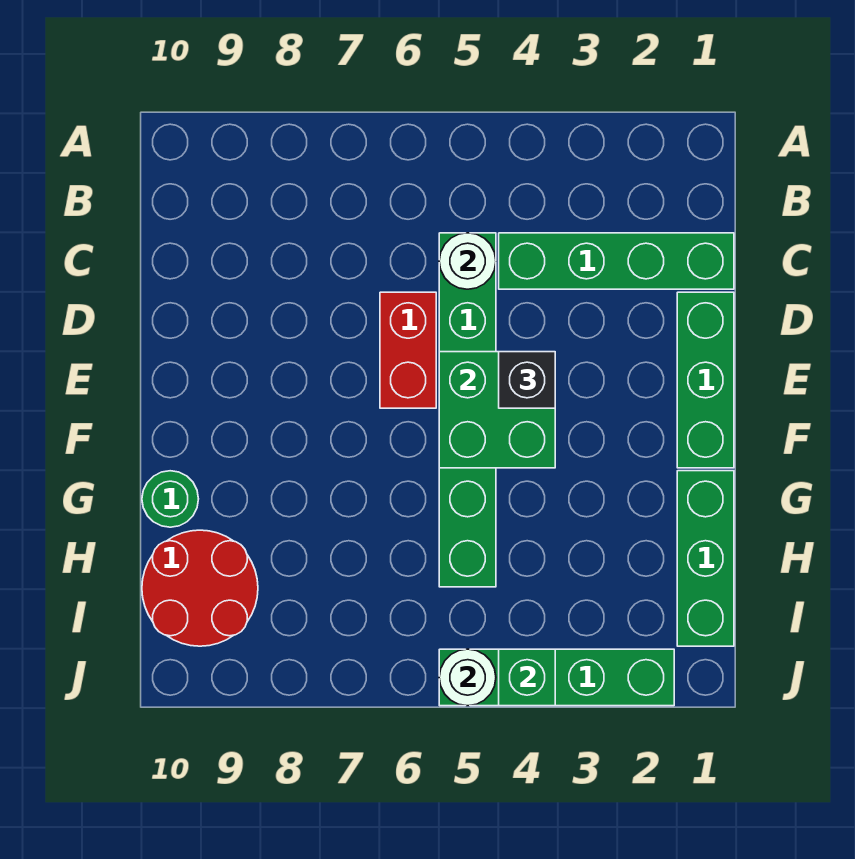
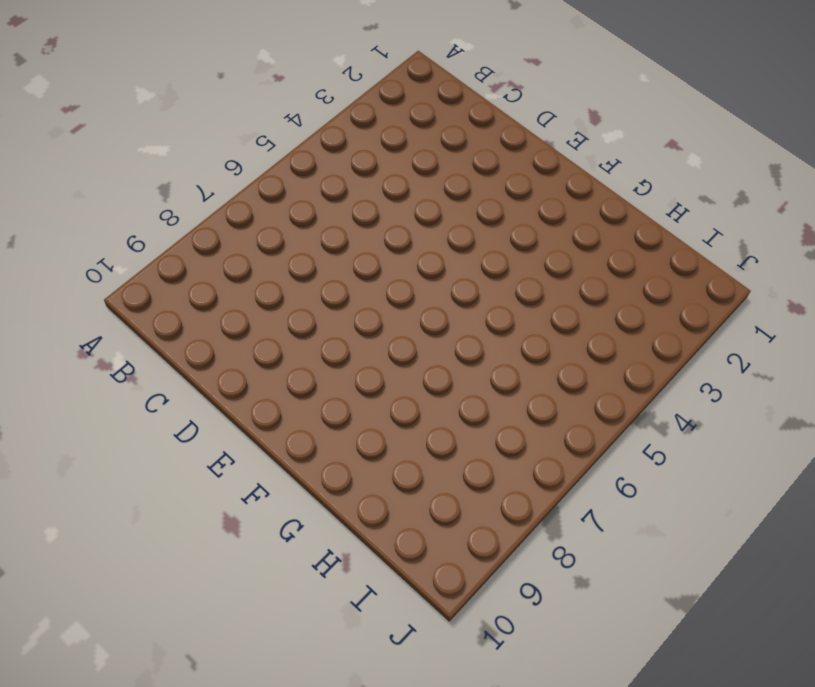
none -> green 1x4 brick [499,233,734,289]
none -> green 1x6 brick [439,233,496,587]
none -> green 1x3 brick [677,292,734,468]

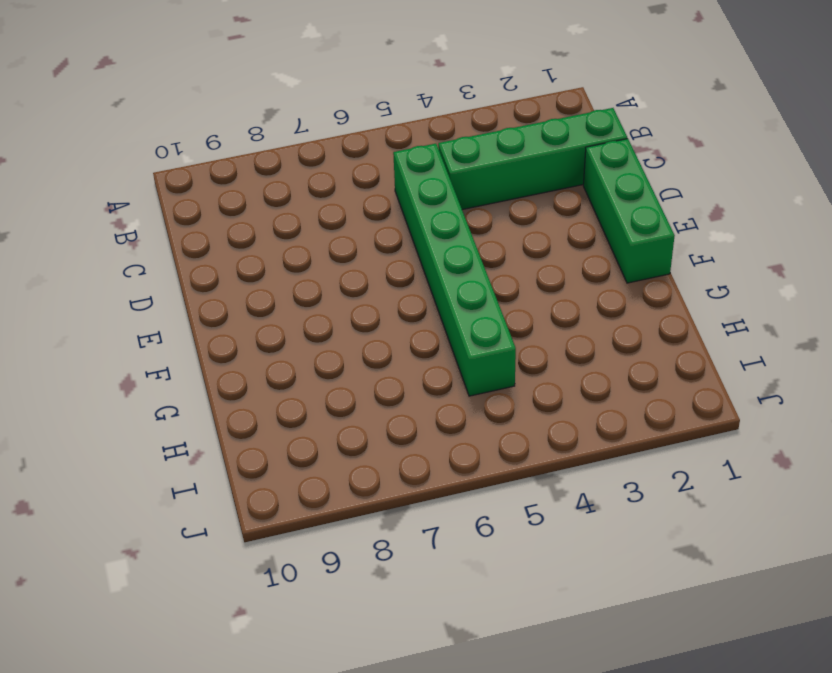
none -> red 1x2 brick [380,292,436,408]
none -> green 1x3 brick [677,471,734,646]
none -> green 1x1 round brick [142,471,198,527]

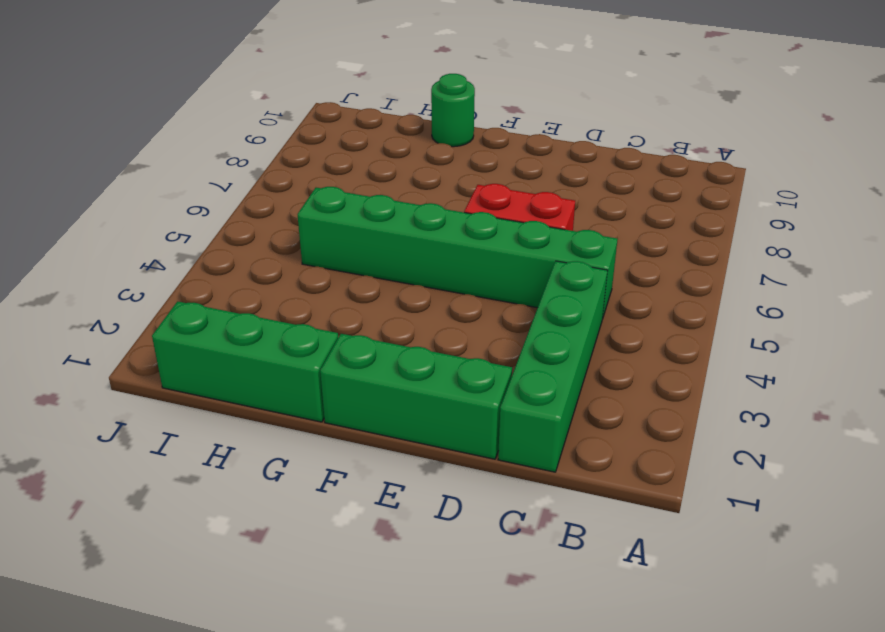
none -> red 2x2 round brick [142,530,258,646]
none -> green 1x4 brick [439,649,674,706]
none -> white 1x1 round brick [439,233,496,289]

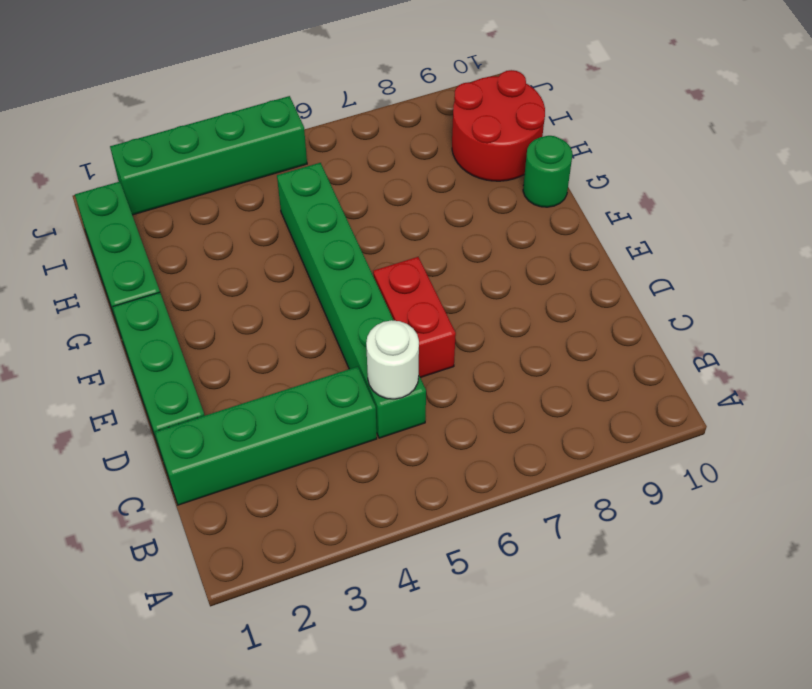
none -> green 2x2 brick [439,352,555,468]
none -> green 1x1 brick [499,649,555,706]
none -> white 1x1 round brick [439,649,496,706]

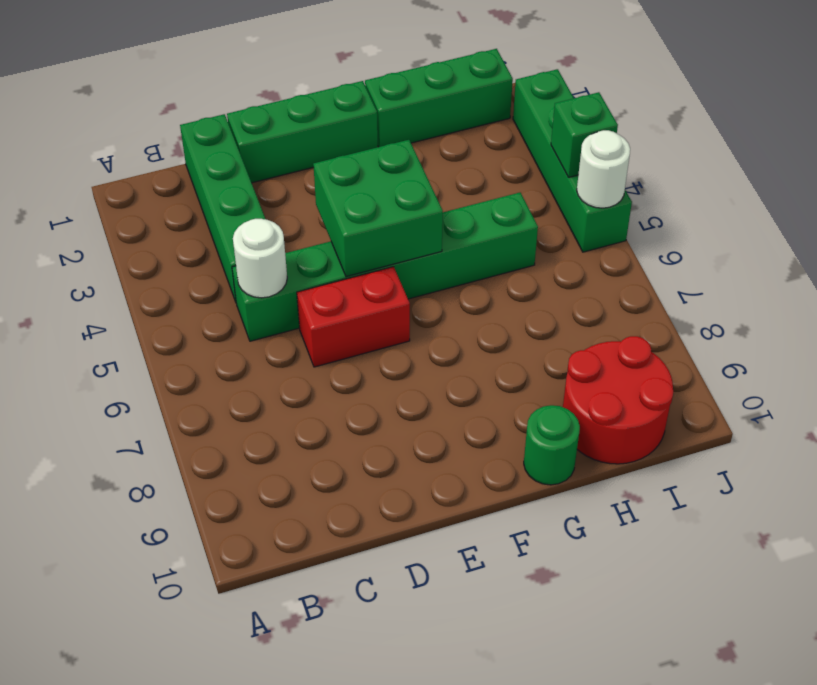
none -> black 1x1 brick [499,352,555,408]

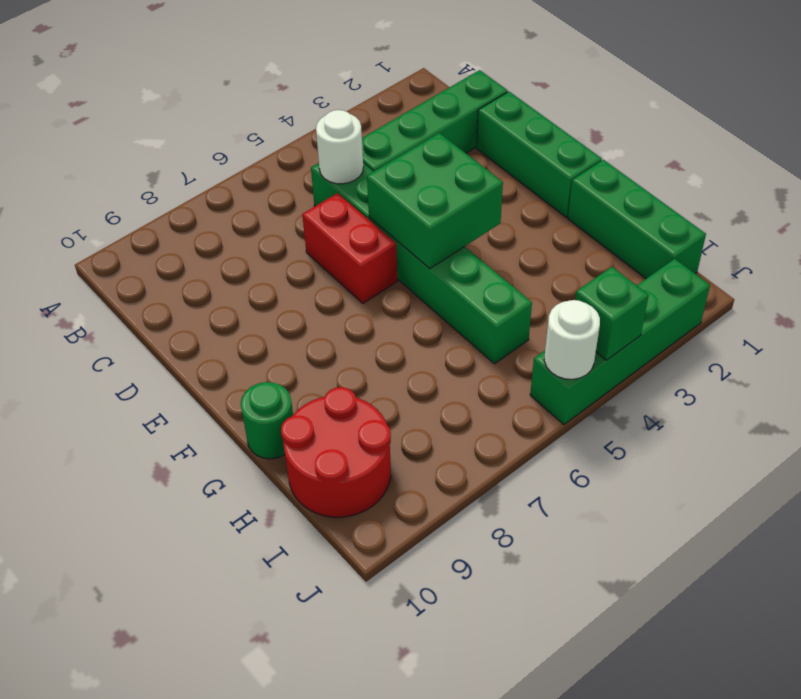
none -> black 1x1 brick [499,352,555,408]

